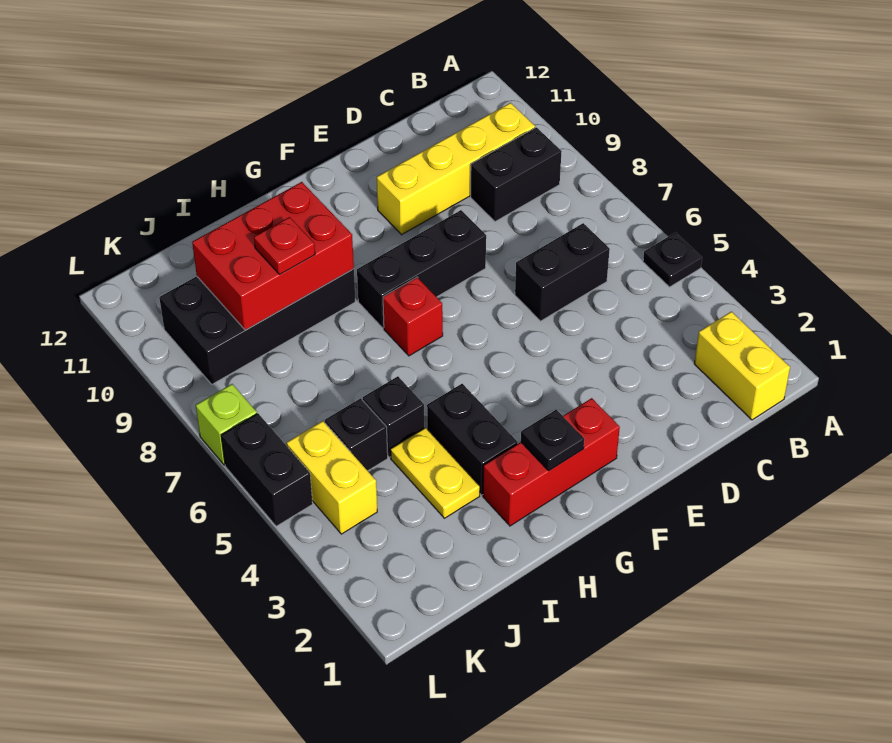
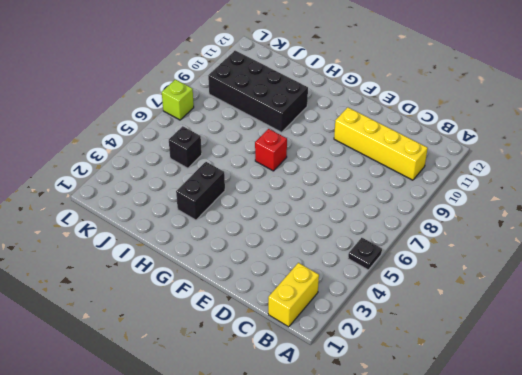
none -> black 1x2 brick [471,127,562,222]
none -> black 1x2 brick [515,223,610,321]
none -> black 1x3 brick [357,210,486,328]

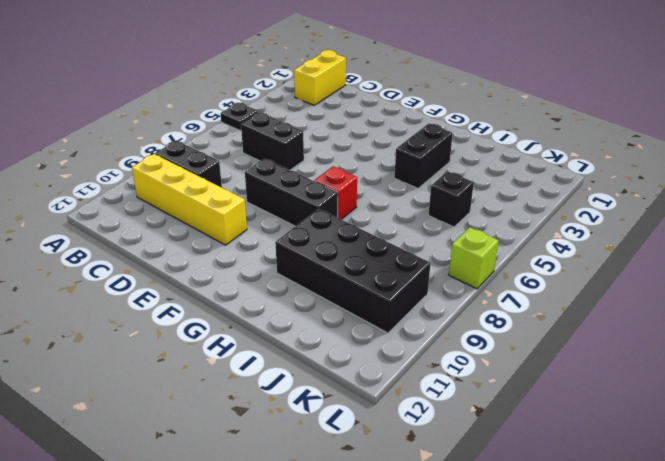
none -> red 1x3 brick [483,398,620,526]
none -> yellow 1x2 plate [390,428,480,518]
none -> black 1x1 brick [363,376,424,457]

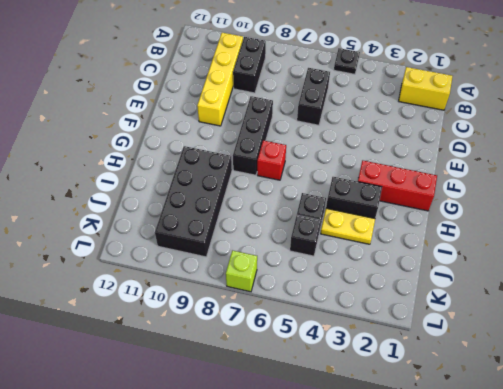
red 1x3 brick [358,160,437,211] -> red 1x3 brick turned to [483,398,620,526]
none -> yellow 1x2 brick [286,421,377,534]
none -> black 1x2 brick [221,414,313,526]
none -> black 1x1 plate [521,410,584,471]

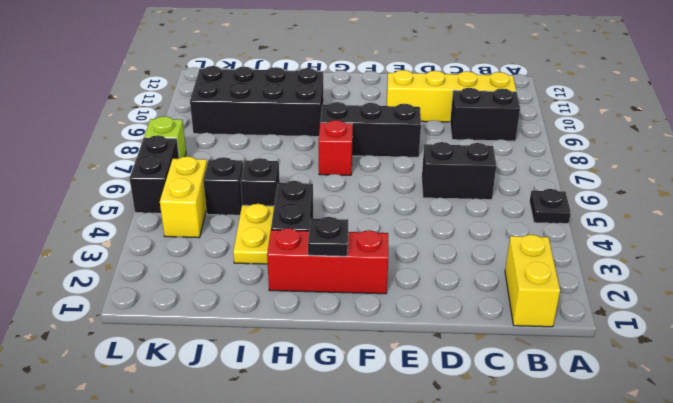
none -> red 2x3 brick [192,182,354,330]
none -> red 1x1 plate [254,217,315,275]

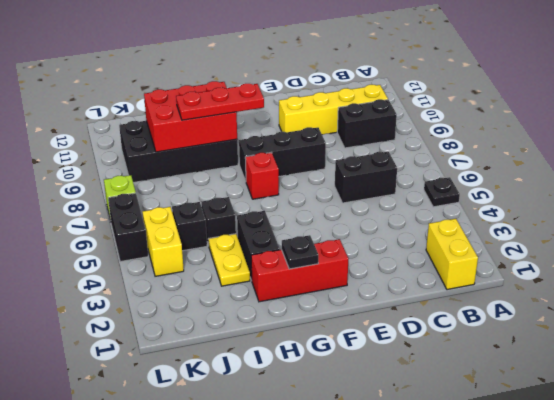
red 1x3 plate [176,83,264,120] -> red 1x1 plate [254,217,315,275]

